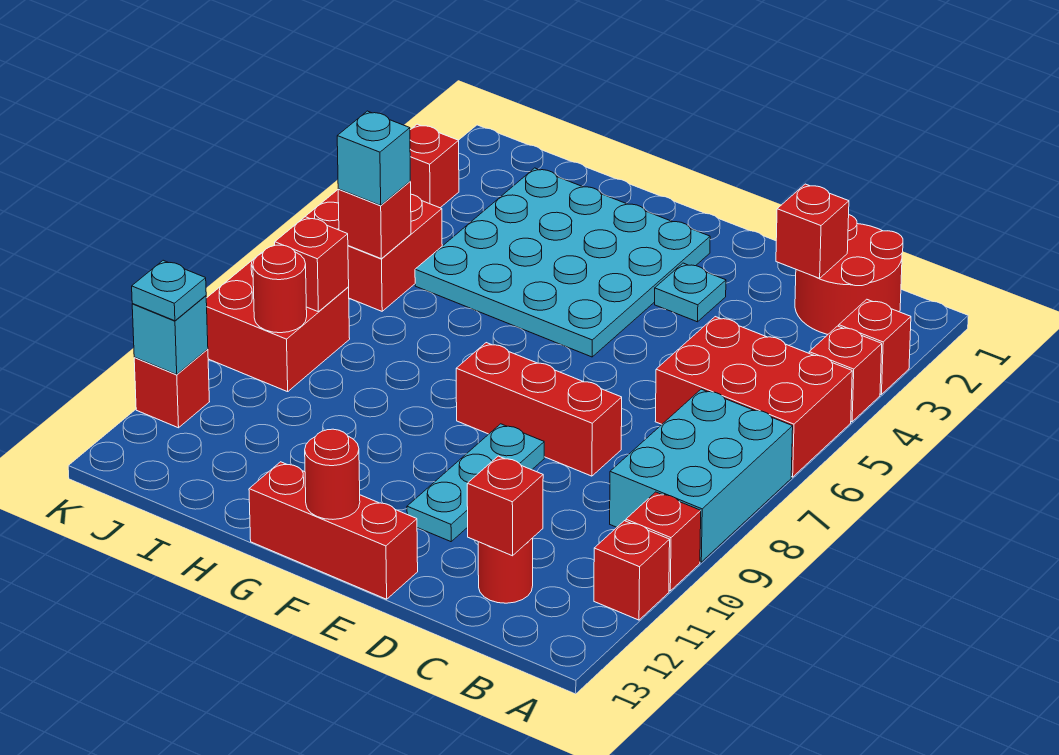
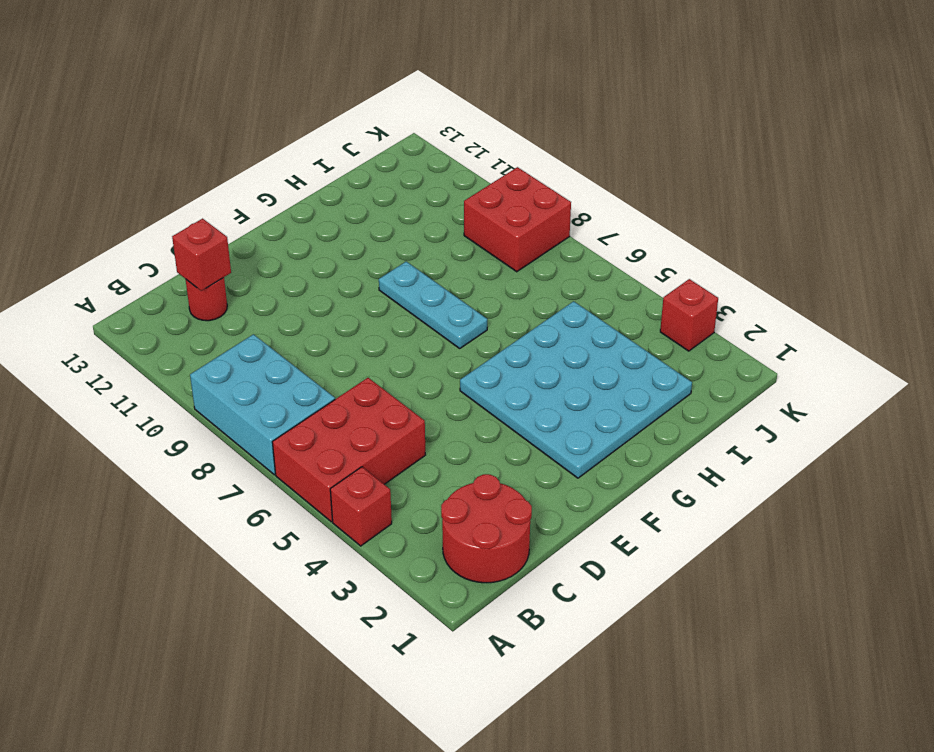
cyan 1x3 plate [379,262,487,348] -> cyan 1x3 plate moved to [407,424,544,542]
none -> red 1x1 brick [839,299,911,394]
none -> red 1x1 brick [626,492,701,591]
none -> red 1x1 brick [594,521,670,620]

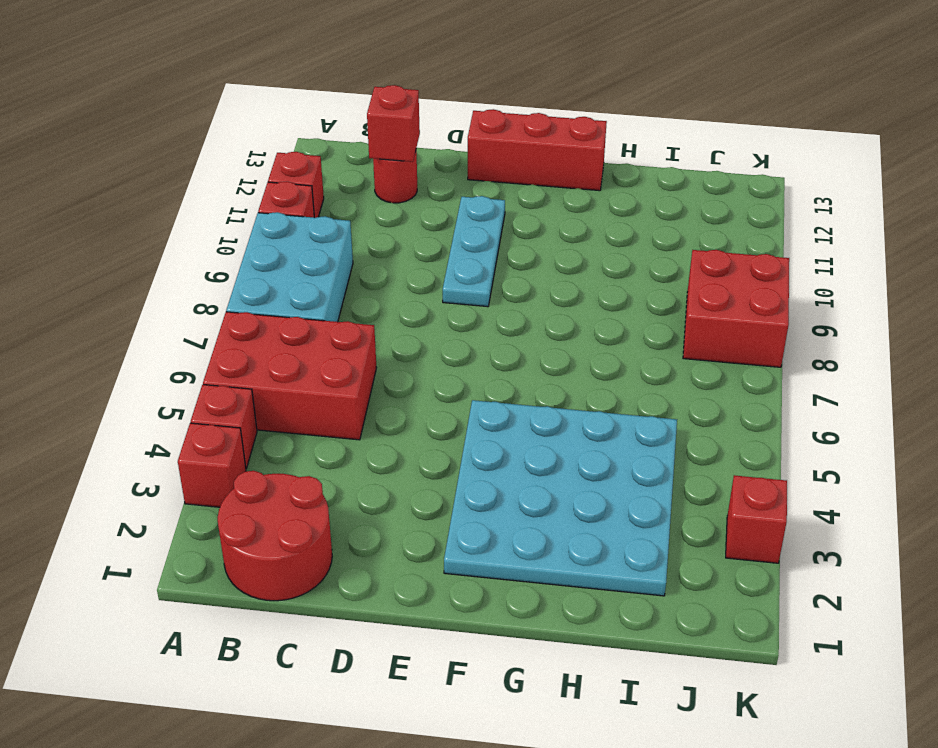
none -> red 1x3 brick [456,343,622,476]
none -> cyan 1x1 plate [655,263,726,322]
none -> red 2x2 brick [305,190,442,311]

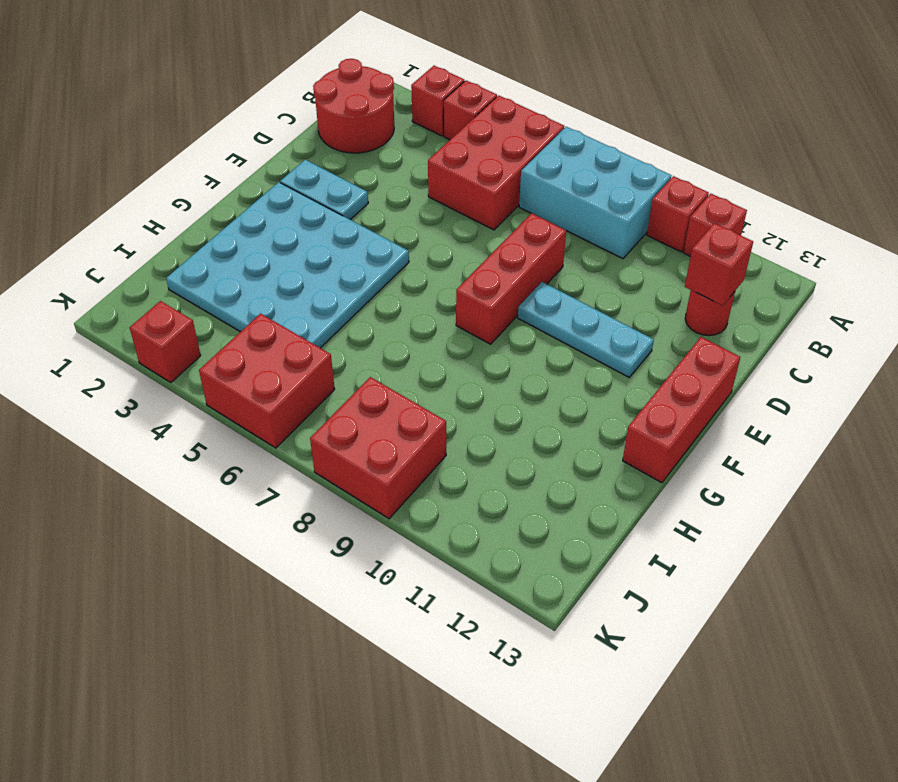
cyan 1x2 plate [280,160,368,220] -> cyan 1x1 plate [655,263,726,322]
none -> red 1x1 brick [134,349,210,428]
none -> red 1x1 brick [776,184,849,278]
none -> red 1x1 round brick [305,429,360,519]

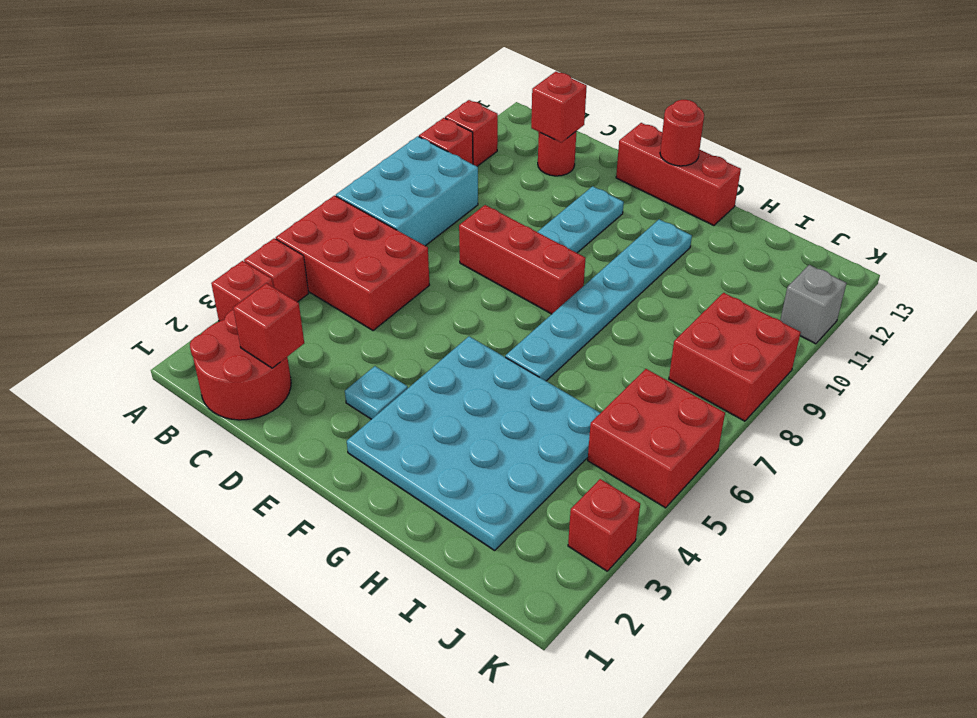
cyan 1x6 plate [505,219,692,381] -> none
grey 1x1 brick [780,265,846,344] -> red 1x1 brick [134,349,210,428]
none -> red 1x1 brick [338,182,411,259]
none -> red 1x1 brick [275,217,349,312]
none -> red 1x1 round brick [253,245,307,333]

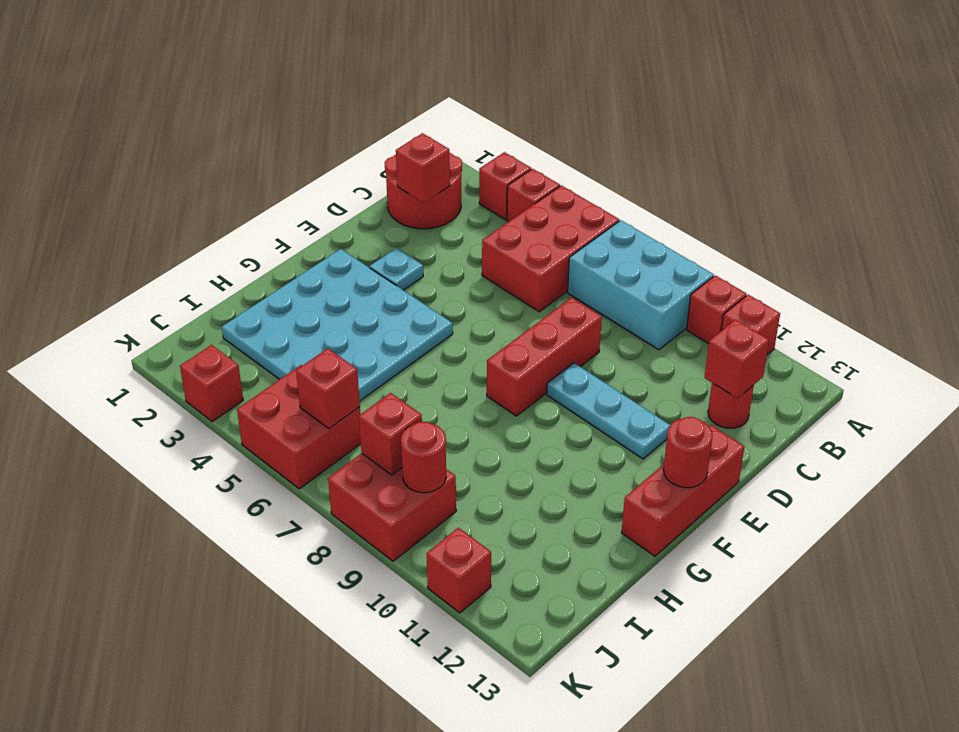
none -> cyan 1x1 brick [132,296,208,374]
none -> cyan 1x1 brick [337,111,410,205]
none -> cyan 1x1 plate [132,260,206,321]

